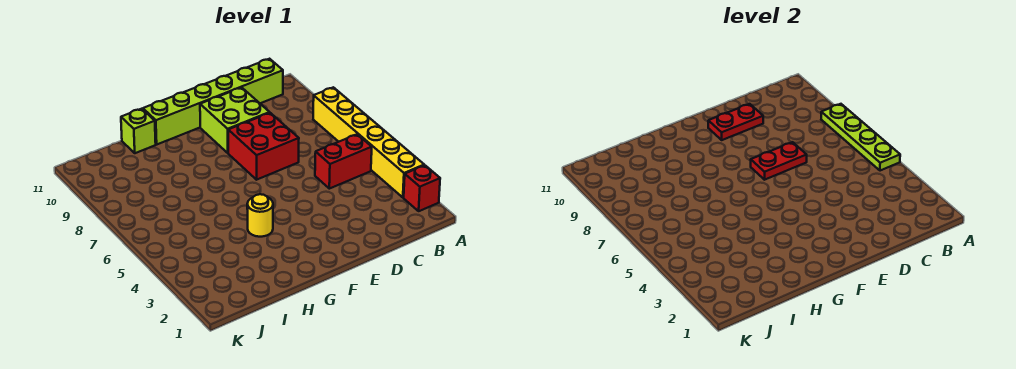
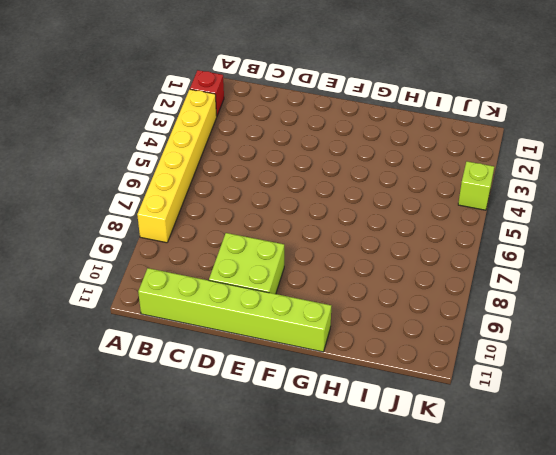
lime 1x1 brick [458,161,494,210] -> lime 1x1 brick moved to [121,109,156,153]
none -> red 1x2 brick [315,134,372,189]
none -> red 2x2 brick [228,113,299,180]

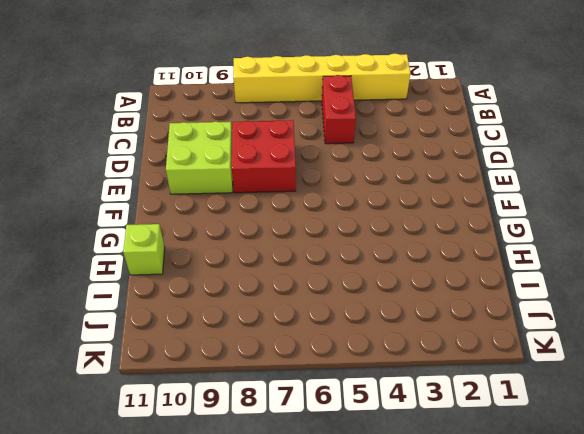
none -> red 1x1 brick [404,165,440,211]
none -> lime 1x6 brick [143,59,283,144]

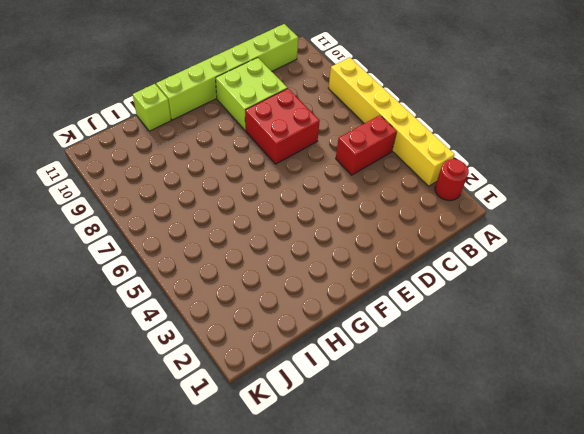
red 1x1 round brick [435,159,469,201] -> red 1x1 brick [404,165,440,211]
none -> yellow 1x1 round brick [247,194,273,237]
none -> lime 1x4 plate [821,104,900,171]

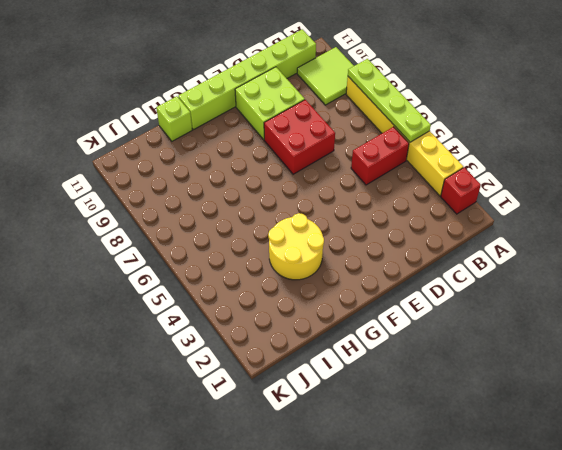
lime 2x2 tile [297,47,354,105] -> none
yellow 2x2 round brick [268,213,324,280] -> yellow 1x1 round brick [247,194,273,237]
none -> red 1x2 plate [751,142,807,180]
none -> red 1x2 plate [708,104,763,140]

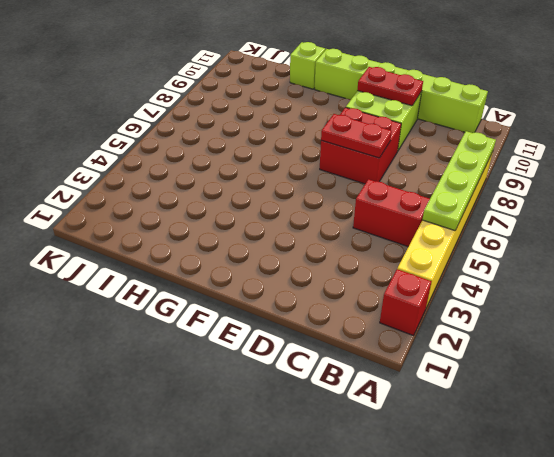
none -> yellow 1x1 round brick [247,194,273,237]

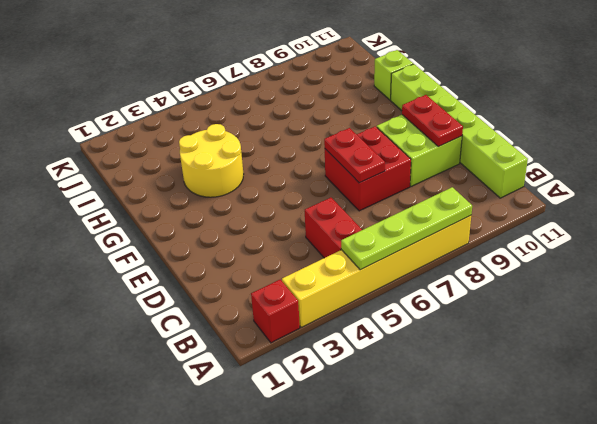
yellow 2x2 round brick [179,124,244,197] -> yellow 1x1 round brick [247,194,273,237]

